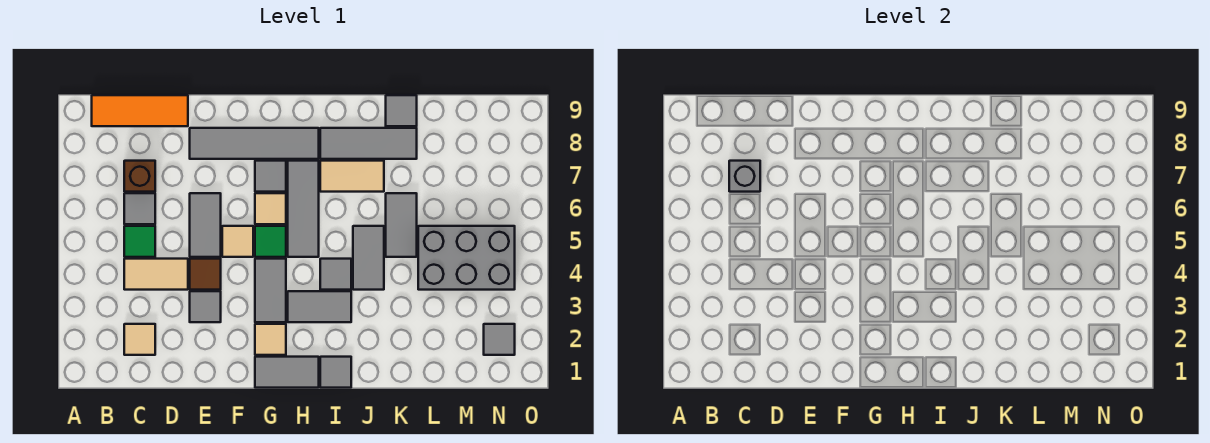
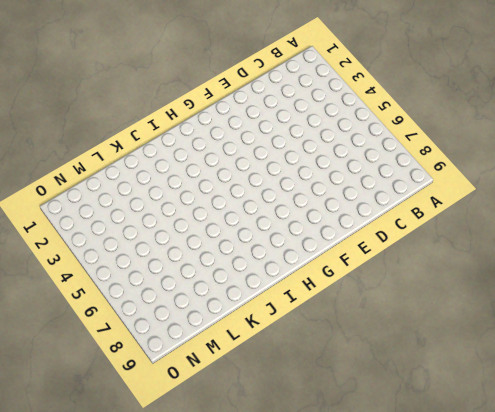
none -> orange 1x3 tile [92,95,188,126]
none -> tan 1x1 tile [124,324,155,355]
none -> tan 1x2 tile [124,259,188,290]

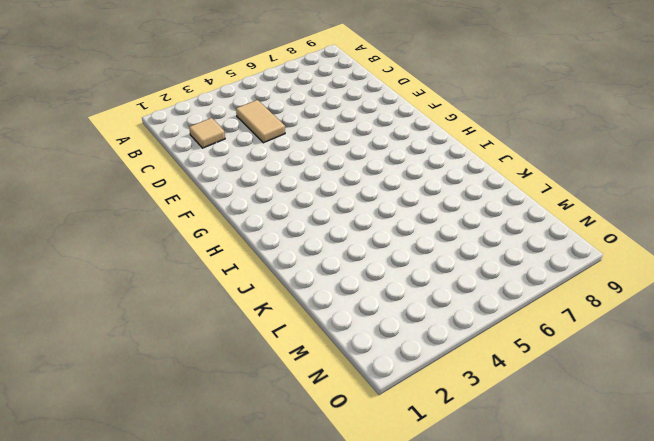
none -> orange 1x3 tile [92,95,188,126]
none -> green 1x1 tile [124,226,155,257]
none -> grey 1x1 tile [124,193,155,224]

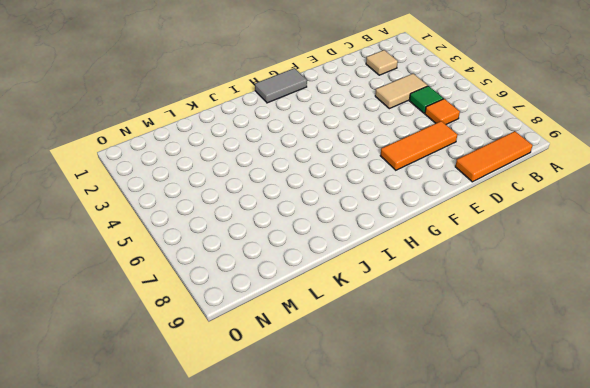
orange 1x1 tile [425,99,460,124] -> grey 1x1 tile [124,193,155,224]
orange 1x3 tile [380,121,457,170] -> none
none -> brown 1x1 brick [124,161,155,192]
none -> grey 1x1 tile [190,291,221,322]
none -> brown 1x1 tile [190,259,221,290]

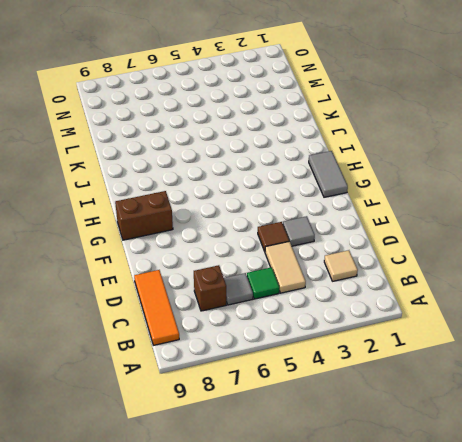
brown 1x2 brick [115,191,173,240] -> grey 1x4 tile [190,128,319,159]
none -> grey 1x2 tile [190,193,221,257]
none -> tan 1x1 tile [222,226,253,257]
none -> tan 1x1 tile [255,324,286,355]

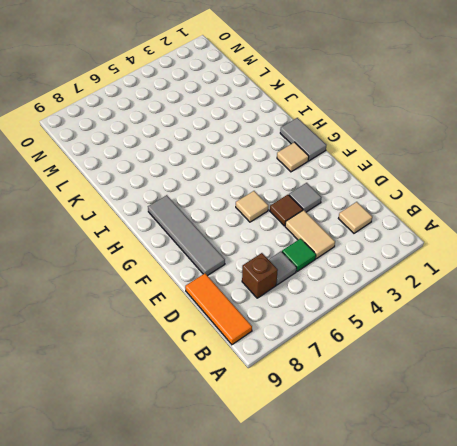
none -> grey 1x2 tile [190,193,221,257]
none -> grey 1x2 tile [255,259,286,322]
none -> green 1x1 tile [255,226,286,257]

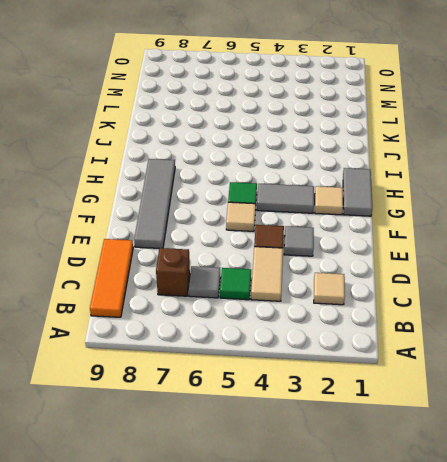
none -> grey 1x2 tile [190,193,221,257]
none -> tan 1x1 tile [255,193,286,224]
none -> grey 1x1 tile [255,161,286,192]

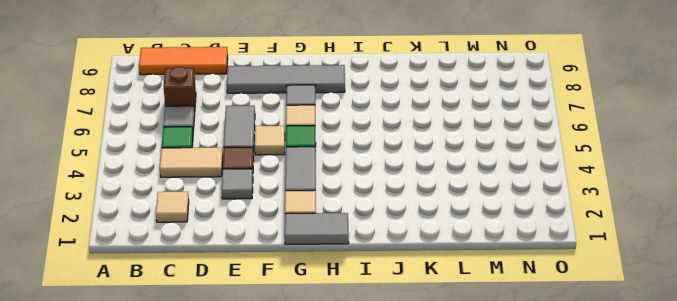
none -> grey 1x2 tile [288,291,351,322]
none -> grey 1x3 tile [288,161,319,257]
none -> grey 1x1 tile [320,357,351,388]

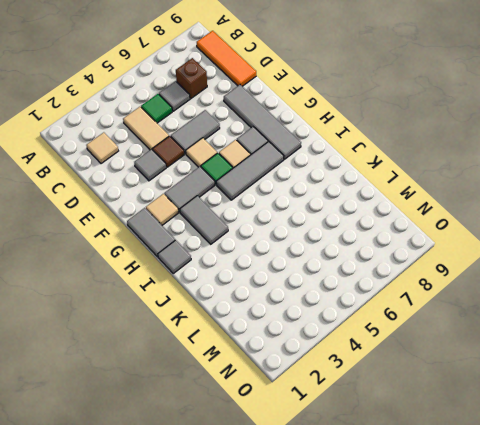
none -> grey 1x1 tile [320,259,351,290]
none -> tan 1x2 tile [320,161,384,192]
none -> grey 1x3 tile [320,128,417,159]

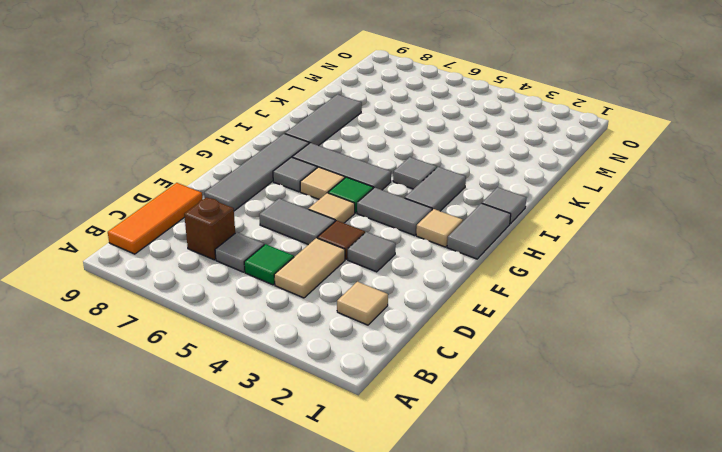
none -> tan 1x2 tile [320,161,384,192]
none -> grey 1x2 tile [353,226,384,290]
none -> grey 1x2 tile [386,193,417,257]

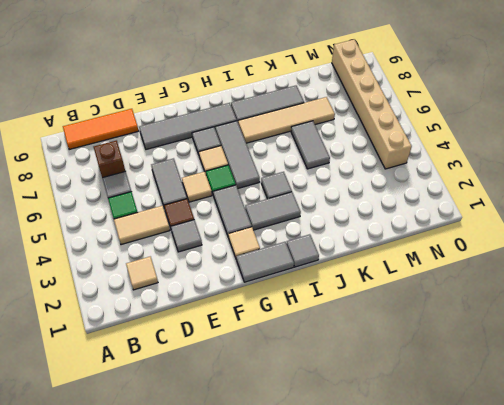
tan 1x4 tile [238,97,335,143] -> tan 1x2 tile [320,161,384,192]
tan 1x6 brick [332,39,412,169] -> grey 2x3 brick [418,226,515,290]
none -> grey 1x2 tile [353,226,384,290]
none -> grey 1x1 tile [386,95,417,126]
none -> grey 1x1 tile [484,324,515,355]

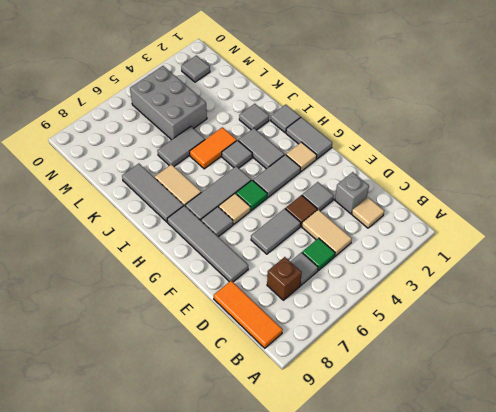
grey 1x1 brick [335,172,369,214] -> grey 1x1 brick moved to [729,161,760,192]
grey 1x1 tile [239,104,269,130] -> grey 1x1 tile moved to [386,95,417,126]
orange 1x2 tile [190,127,237,169] -> grey 1x2 tile [353,226,384,290]
none -> tan 1x1 tile [222,226,253,257]

